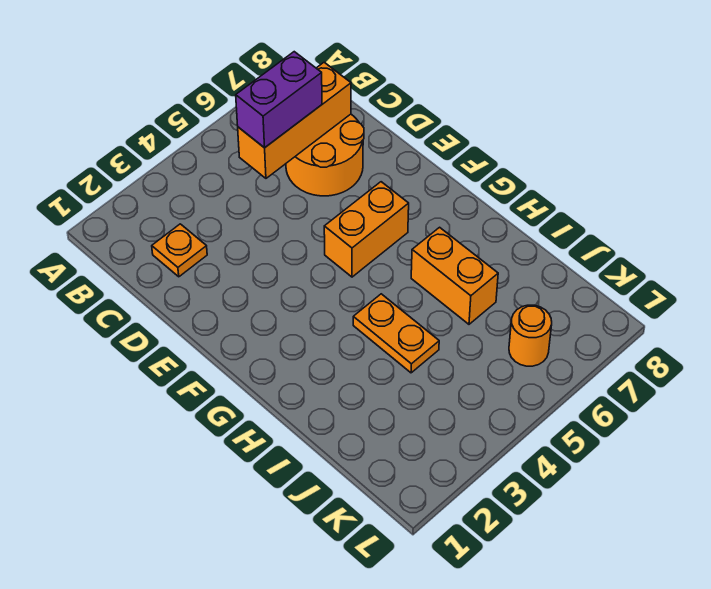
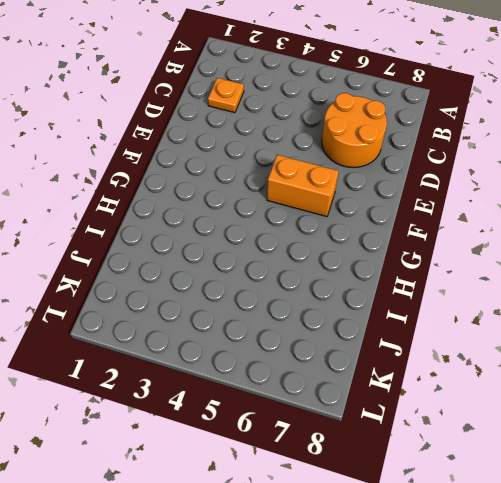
none -> orange 1x2 plate [353,294,439,373]
none -> orange 1x2 brick [411,227,498,324]

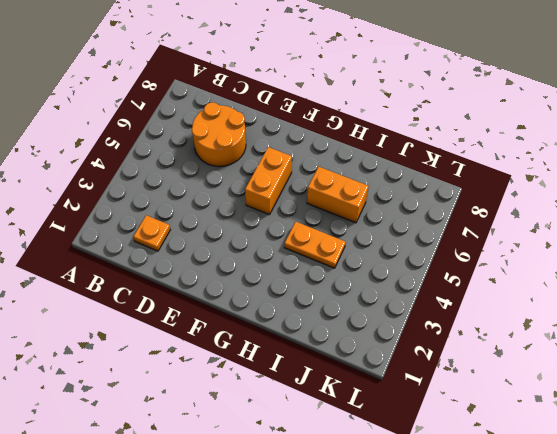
none -> orange 1x1 round brick [509,305,552,366]
none -> orange 1x3 brick [238,62,351,178]

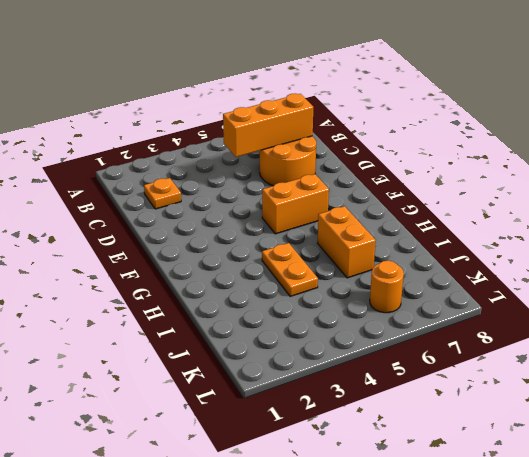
none -> purple 1x2 brick [236,52,322,148]

